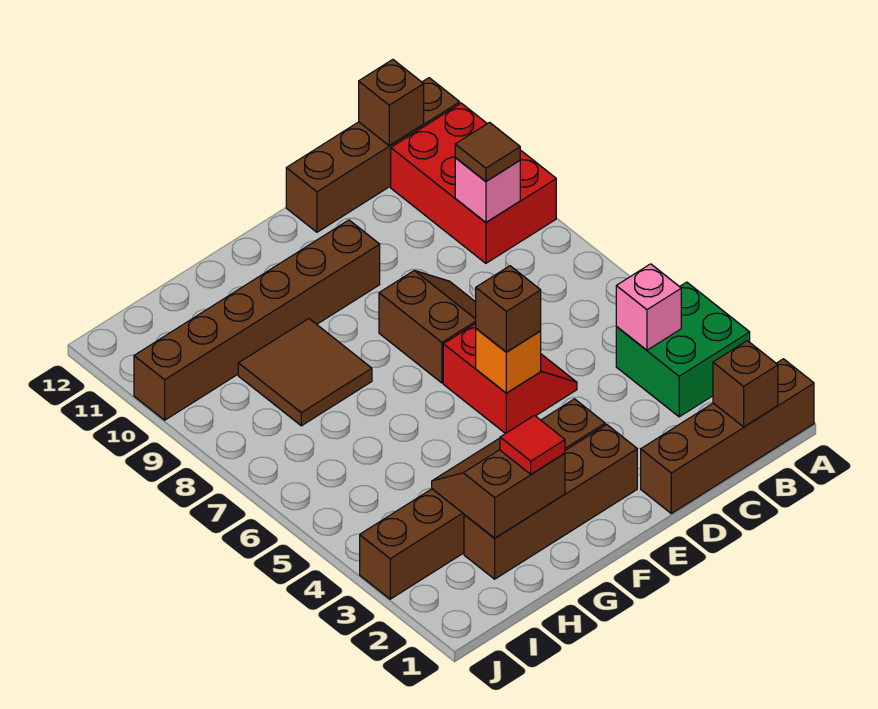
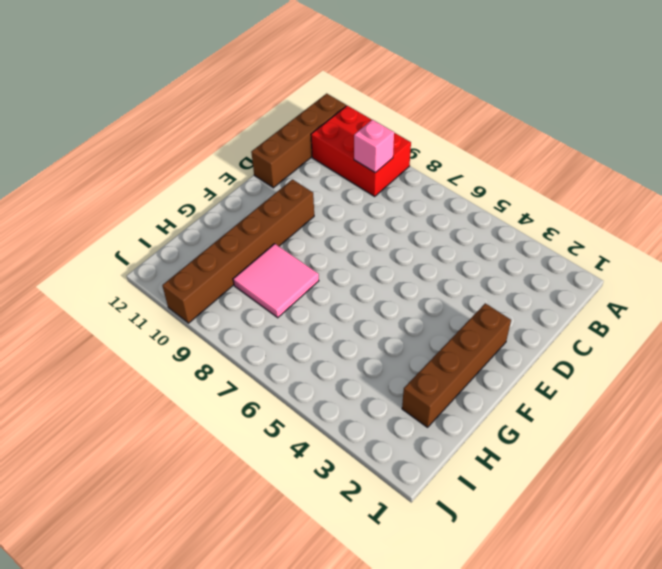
pink 2x2 tile [233,244,319,318] -> brown 2x2 tile [238,319,372,426]
none -> brown 1x4 brick [641,359,814,513]
none -> green 2x2 brick [616,282,750,417]
none -> red 2x2 slope [443,324,577,434]

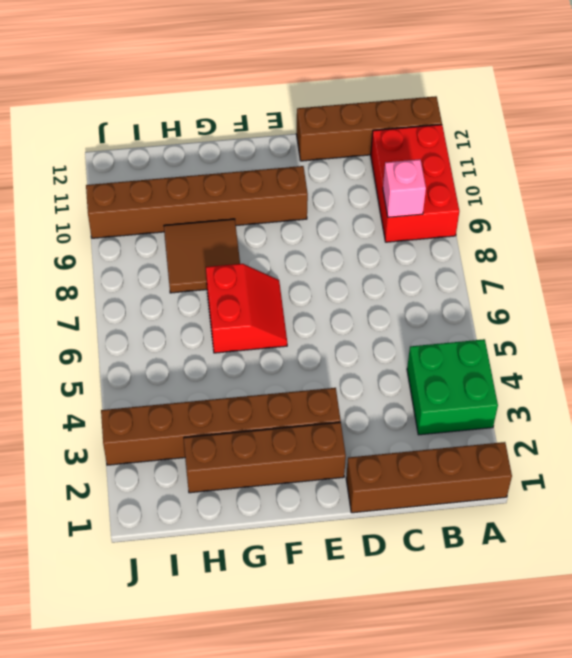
red 2x2 slope [206,264,287,353] -> red 2x2 slope moved to [443,324,577,434]
none -> brown 2x2 slope [379,271,476,383]
none -> brown 1x1 brick [713,341,778,427]
none -> pink 1x1 brick [616,264,681,350]

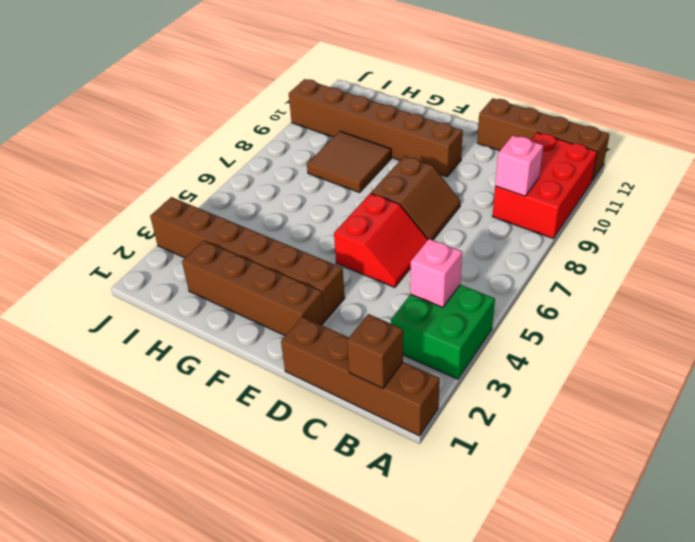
none -> brown 1x1 brick [359,60,424,146]
none -> orange 1x1 brick [476,329,541,393]
none -> brown 2x2 slope [432,438,565,538]

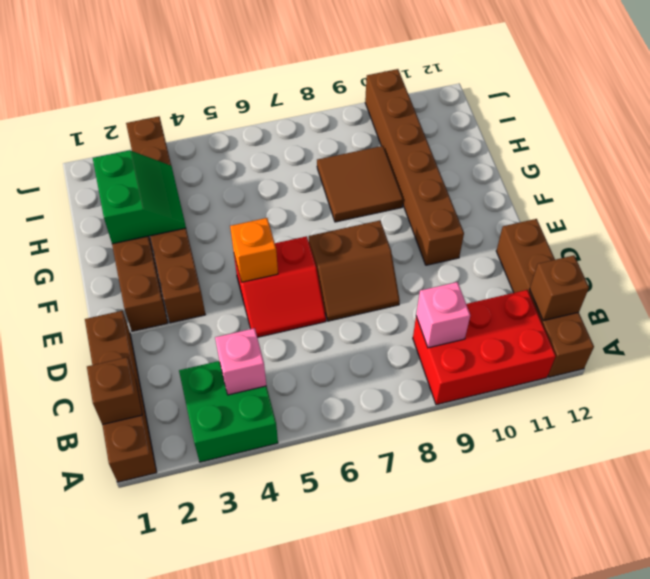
green 2x2 slope [93,150,186,244] -> brown 2x2 slope [432,438,565,538]
none -> brown 1x1 tile [455,122,520,181]
none -> brown 1x1 brick [476,266,541,352]
none -> red 1x1 tile [500,415,565,474]

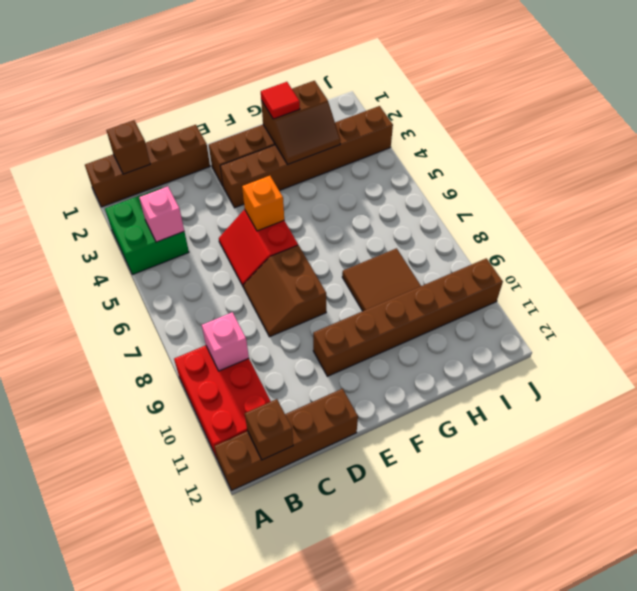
none -> brown 1x1 tile [455,122,520,181]
none -> brown 1x1 brick [476,266,541,352]

